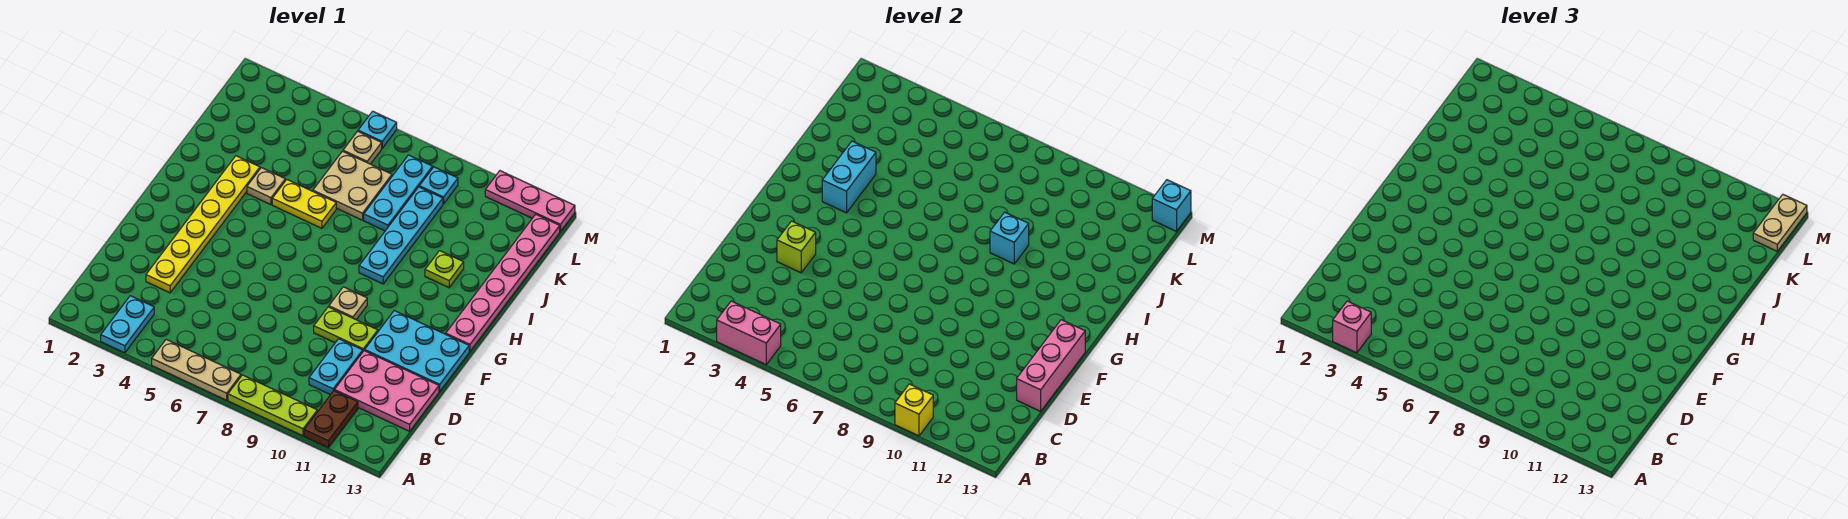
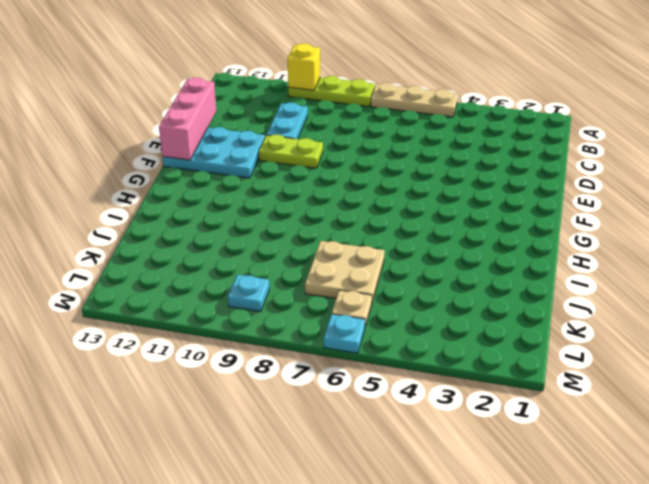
none -> cyan 1x2 plate [101,296,154,353]
none -> brown 1x2 plate [304,391,358,448]
none -> pink 2x3 plate [335,351,439,431]
none -> yellow 1x6 plate [146,156,260,293]

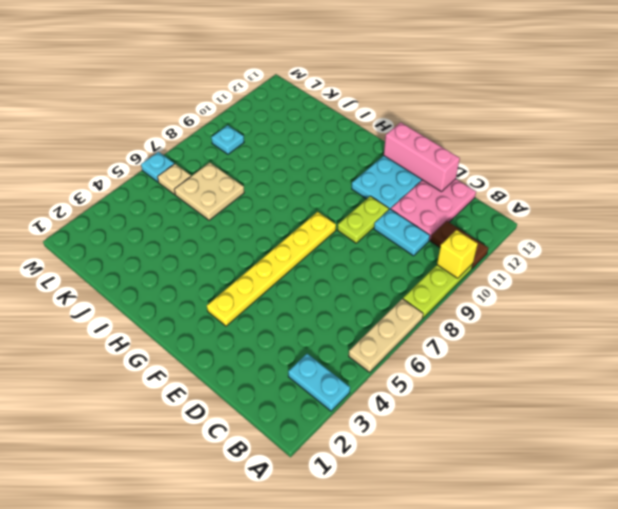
yellow 1x6 plate [207,212,336,326] -> yellow 1x6 plate turned to [146,156,260,293]
none -> tan 1x1 plate [329,287,367,320]
none -> pink 1x6 plate [446,214,560,351]
none -> cyan 1x4 plate [359,187,443,284]
none -> tan 1x1 plate [247,168,285,205]

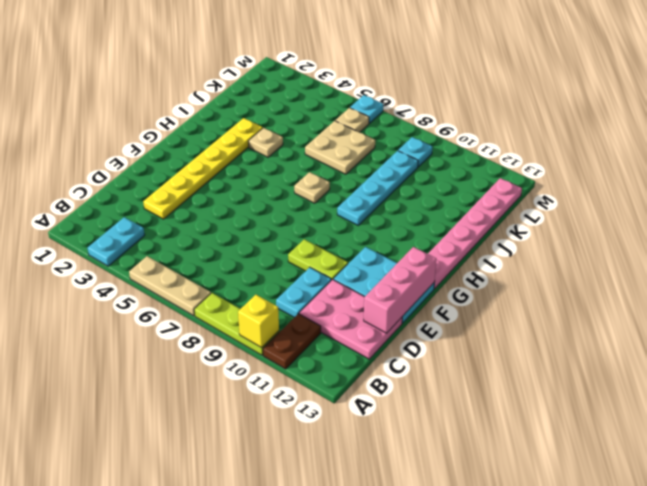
tan 1x1 plate [294,172,330,203] -> tan 1x1 plate moved to [329,287,367,320]
none -> yellow 1x2 plate [272,180,336,228]
none -> lime 1x1 plate [425,251,464,288]
none -> cyan 1x3 plate [364,155,433,231]
none -> pink 1x3 plate [485,171,575,231]

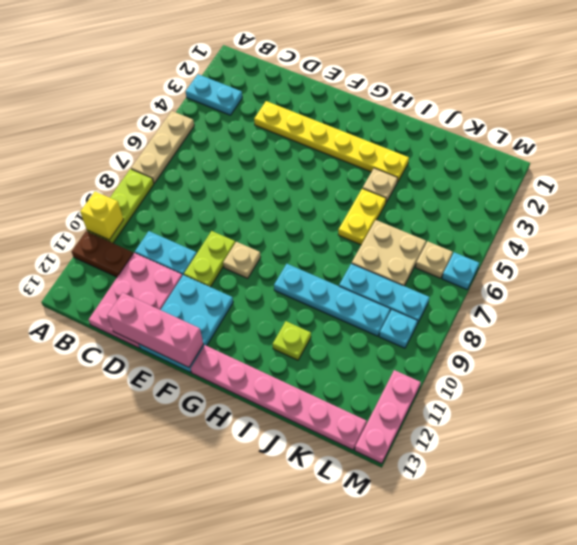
none -> pink 1x2 brick [717,301,781,364]
none -> lime 1x1 brick [777,221,816,273]
none -> cyan 1x2 brick [822,141,876,213]
none -> cyan 1x1 brick [990,212,1029,264]

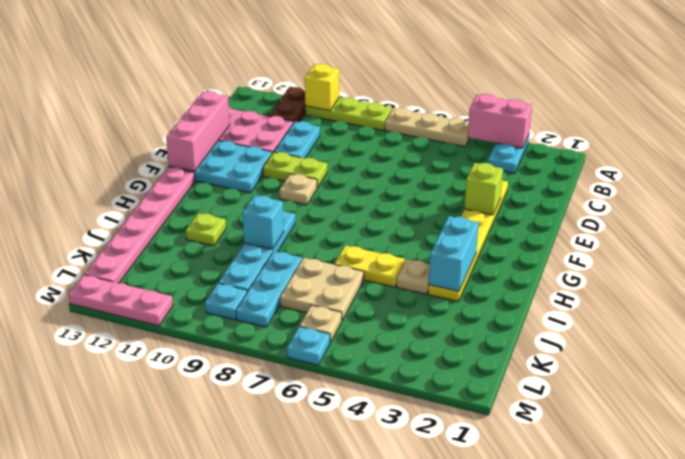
none -> cyan 1x1 brick [1152,180,1191,231]
none -> pink 1x1 brick [1333,301,1371,353]
none -> tan 1x2 plate [1753,195,1807,251]

